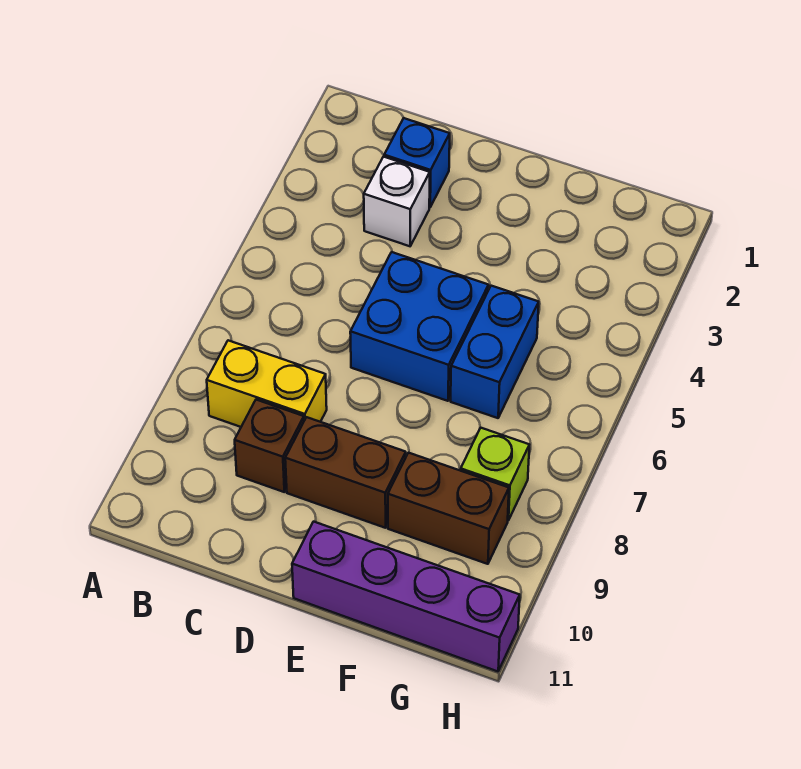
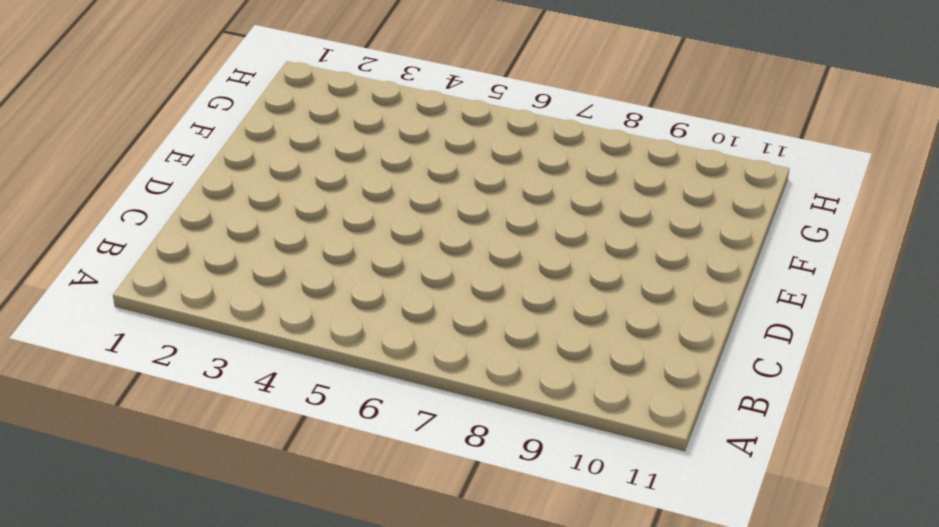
none -> yellow 1x2 brick [207,340,327,427]
none -> blue 1x1 brick [384,118,450,207]

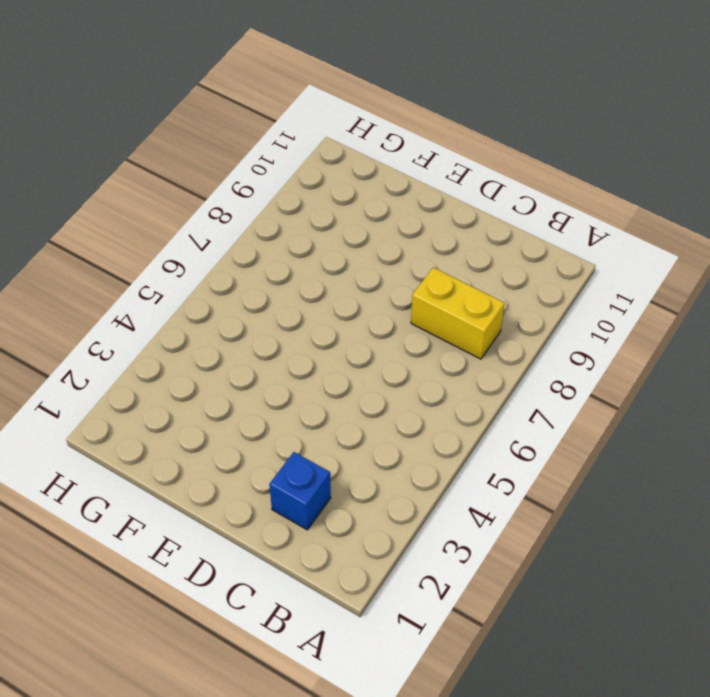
none -> white 1x1 brick [364,157,430,246]
none -> brown 1x1 brick [235,400,304,492]

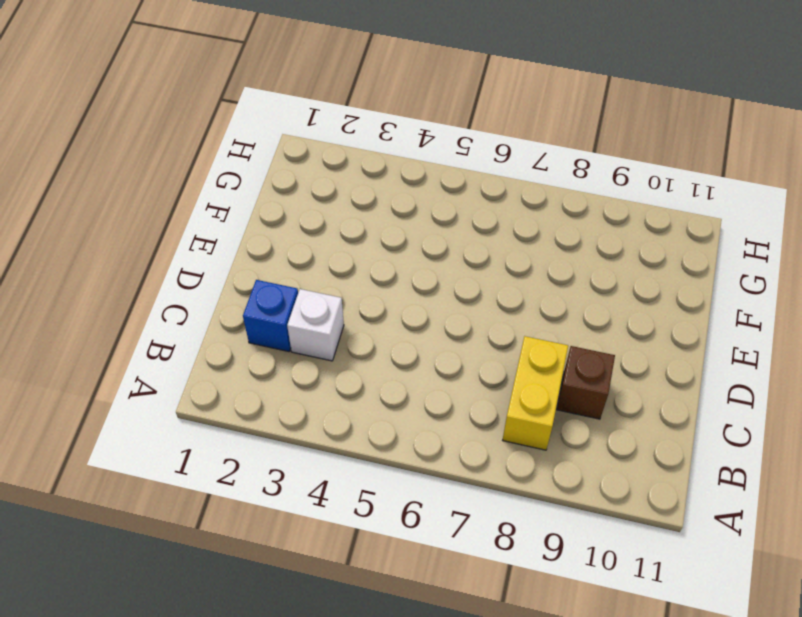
none -> blue 2x2 brick [350,252,489,401]
none -> brown 1x2 brick [285,417,406,528]

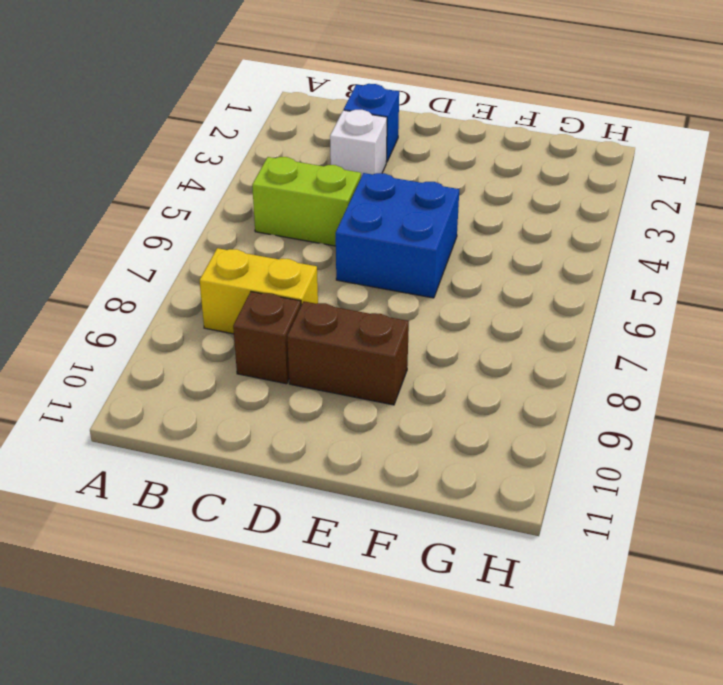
lime 1x2 brick [252,157,361,246] -> none
none -> purple 1x4 brick [292,522,520,671]
none -> blue 1x2 brick [451,286,539,418]

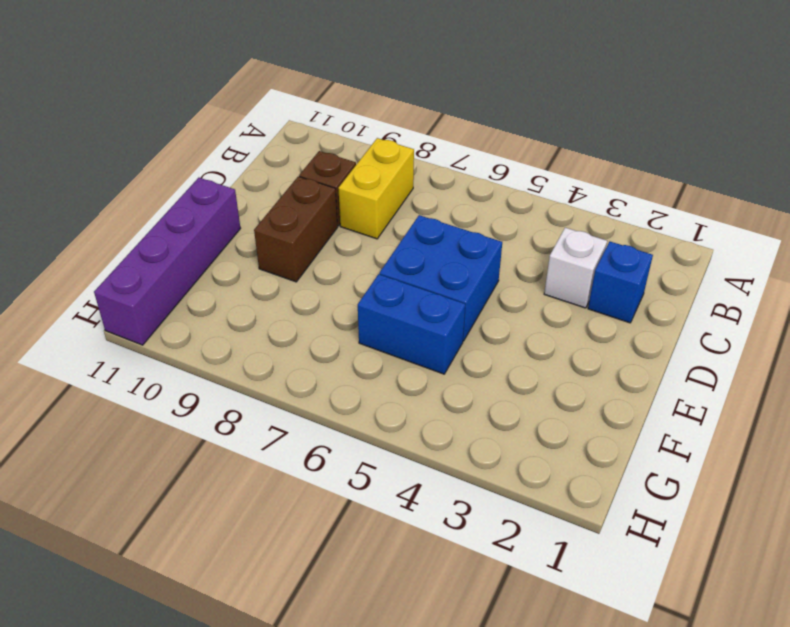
none -> brown 1x2 brick [388,453,509,564]
none -> lime 1x1 brick [461,428,529,520]

